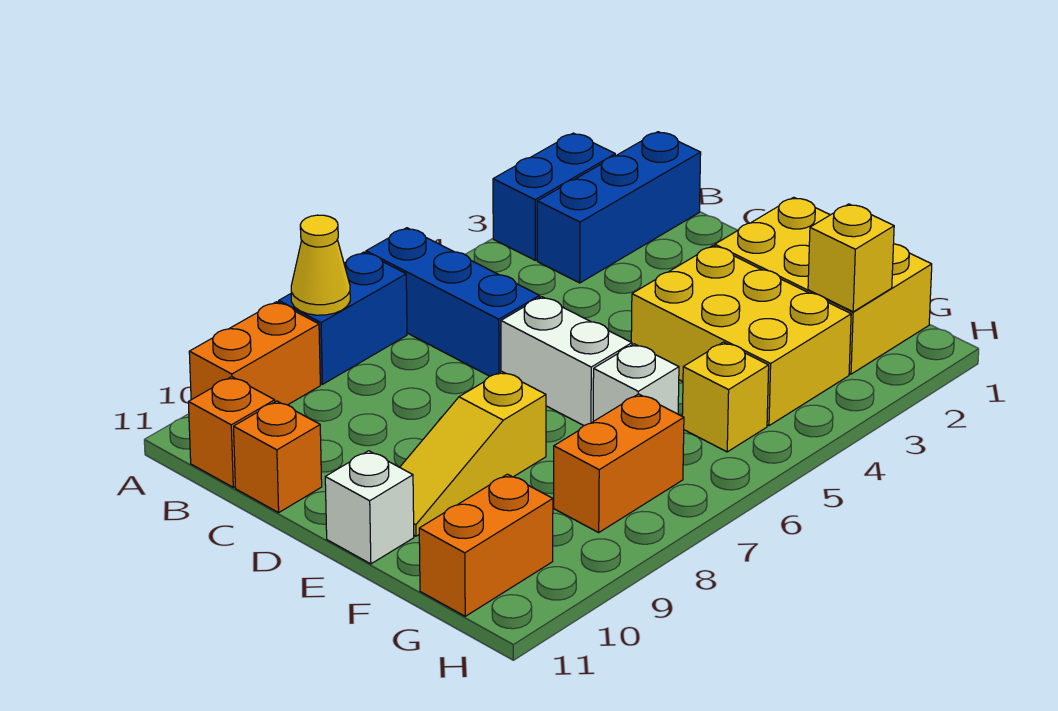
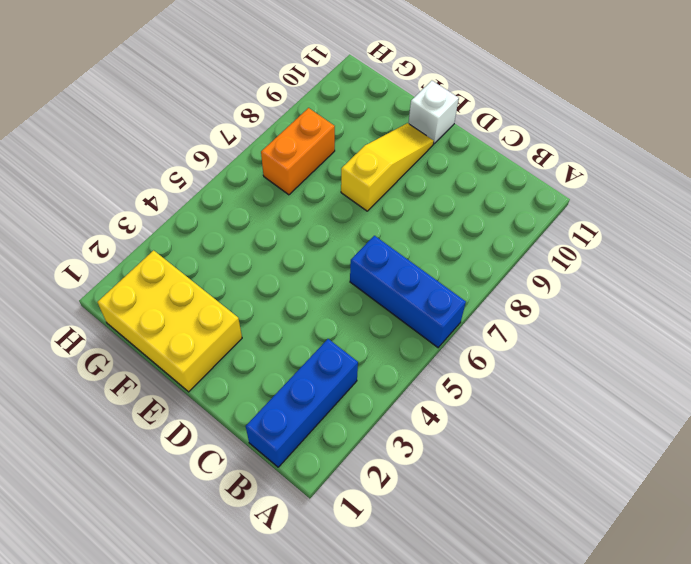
none -> blue 1x2 brick [493,133,615,260]
none -> blue 1x2 brick [279,252,407,384]
none -> orange 1x2 brick [189,302,320,405]

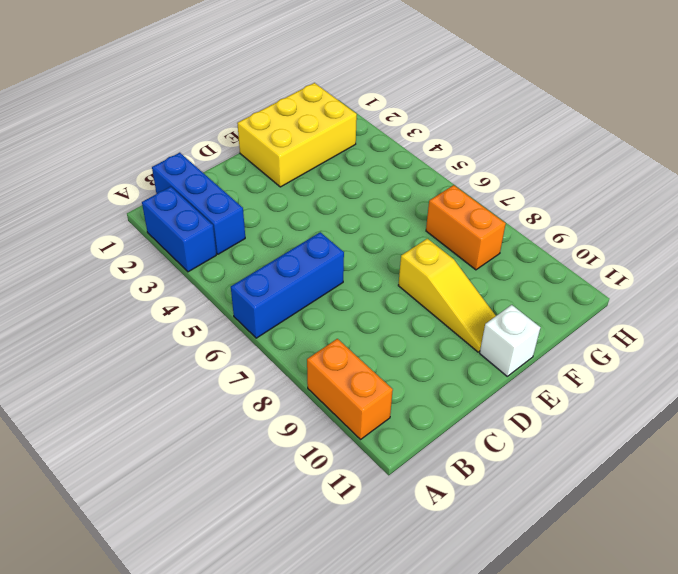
none -> blue 1x2 brick [279,252,407,384]
none -> orange 1x1 brick [188,377,275,487]
none -> orange 1x1 brick [234,401,322,513]

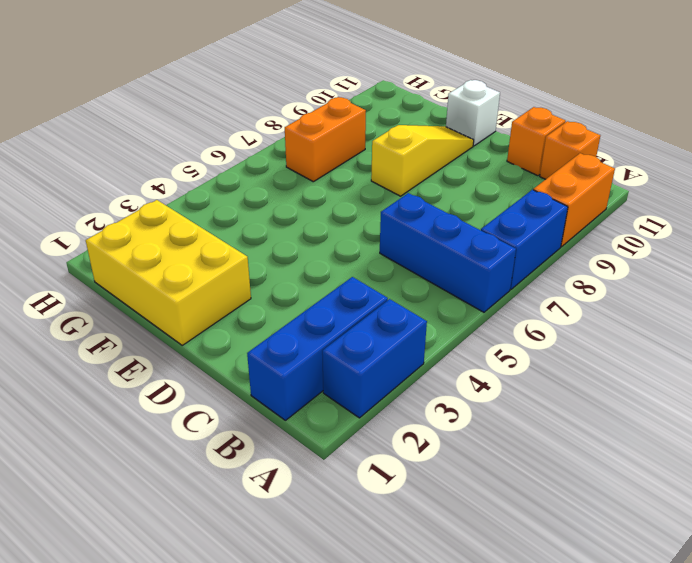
none -> white 1x2 brick [501,297,632,426]
none -> yellow 2x3 brick [631,246,851,426]
none -> white 1x1 brick [593,344,679,421]

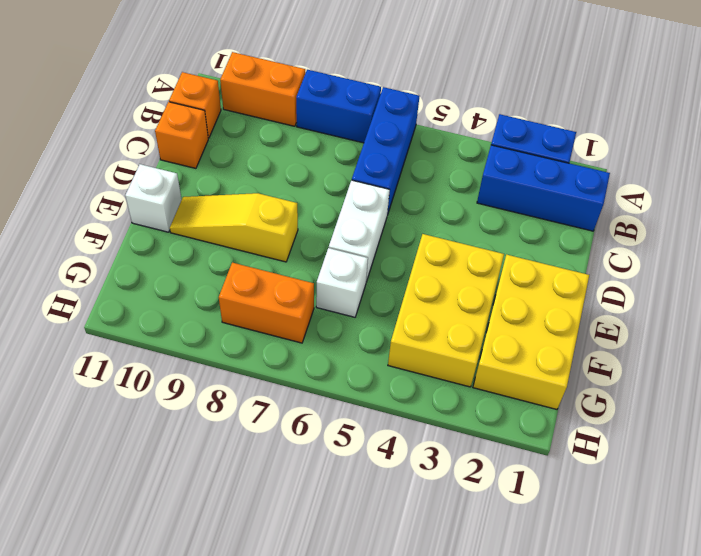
none -> yellow 1x1 brick [682,342,769,452]
none -> orange 1x2 brick [419,474,553,616]
none -> yellow 1x1 cone [291,215,350,315]

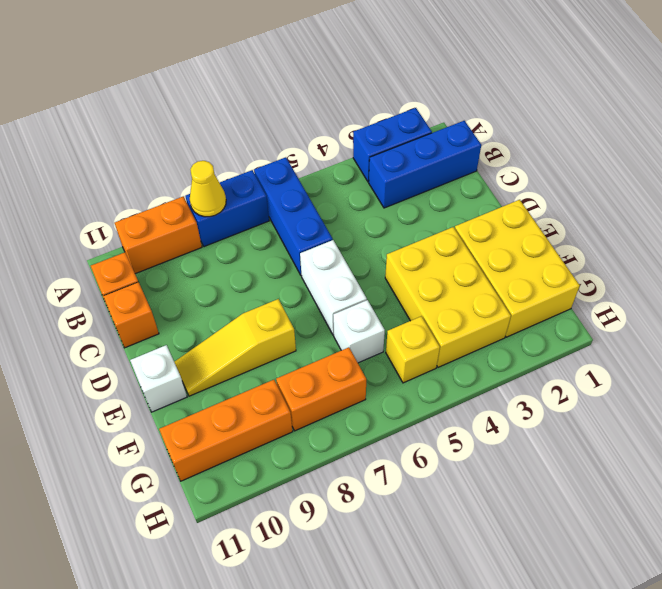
orange 1x3 brick [159,380,293,481] -> orange 1x2 brick [419,474,553,616]
none -> yellow 1x1 brick [808,204,894,312]

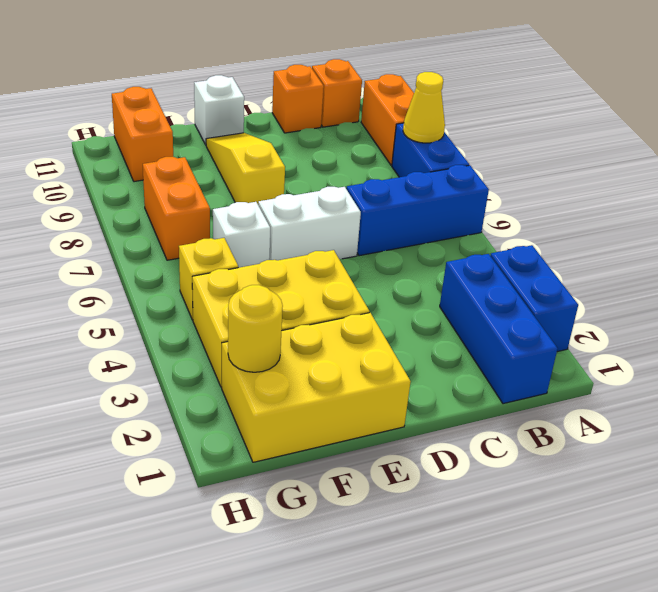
yellow 1x1 round brick [228,285,283,372] -> yellow 1x1 brick [808,204,894,312]

